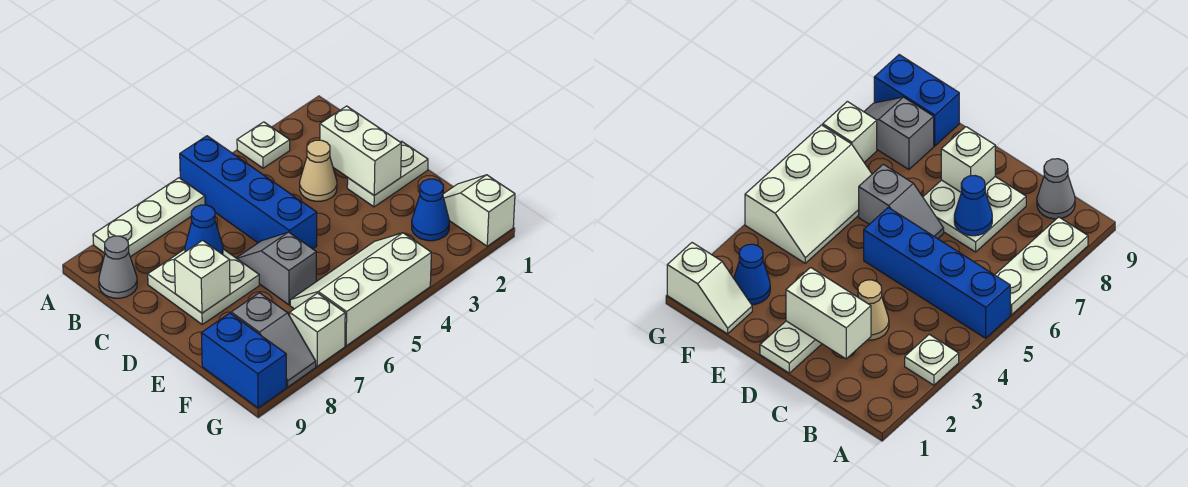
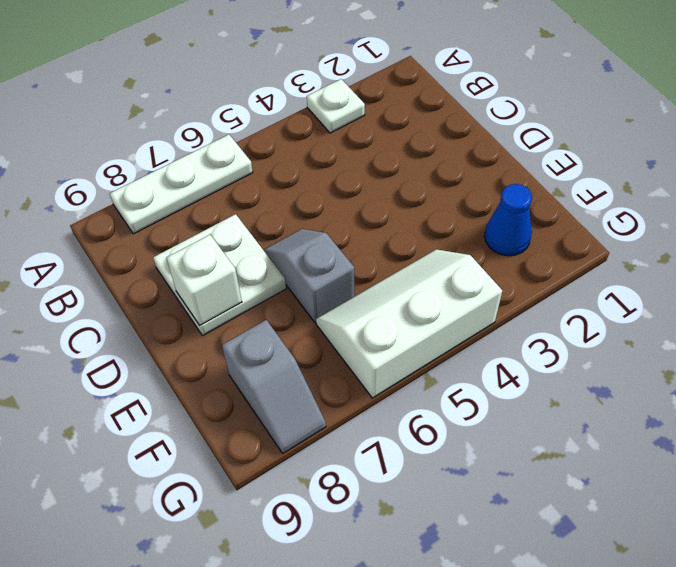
none -> blue 1x4 brick [180,136,317,249]
none -> grey 1x1 cone [99,236,137,298]
none -> tan 1x1 cone [300,140,337,201]

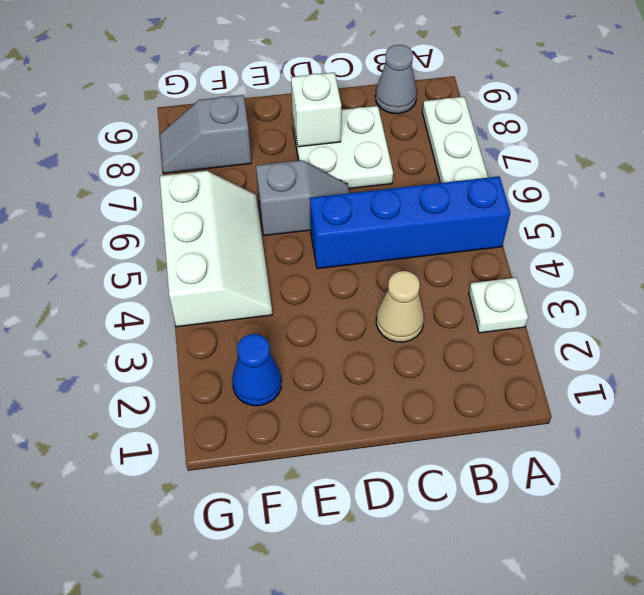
none -> white 1x2 plate [347,141,428,207]
none -> white 1x2 slope [443,175,515,246]
none -> blue 1x2 brick [201,313,286,408]

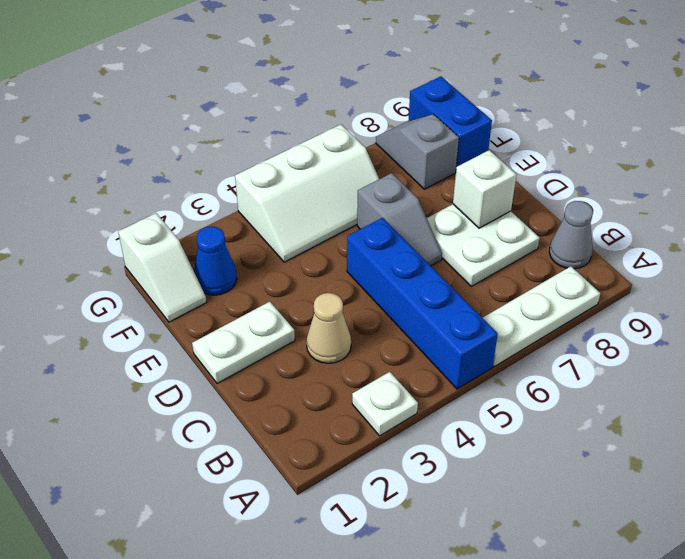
none -> white 1x1 brick [290,293,345,366]
none -> white 1x2 brick [320,106,401,195]
none -> blue 1x1 cone [185,205,223,254]

